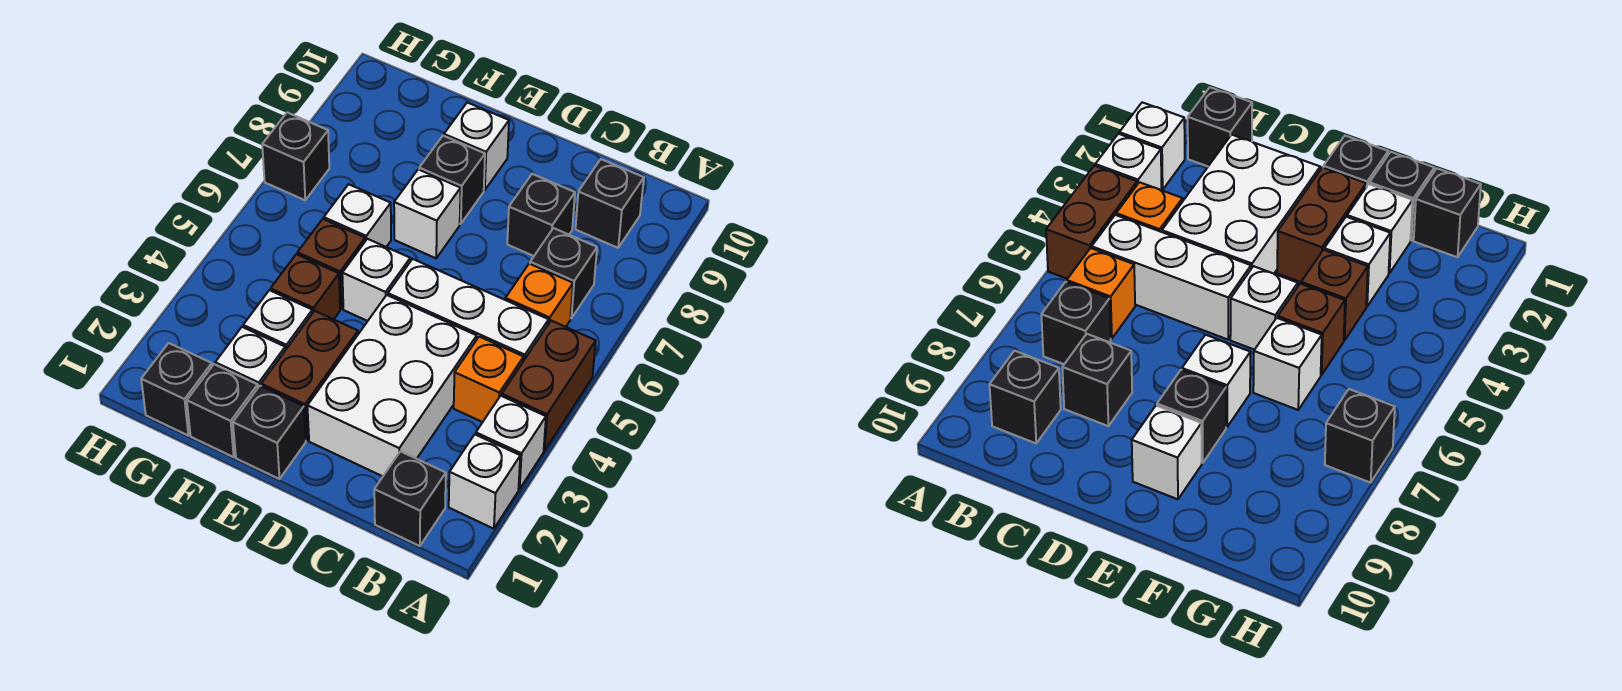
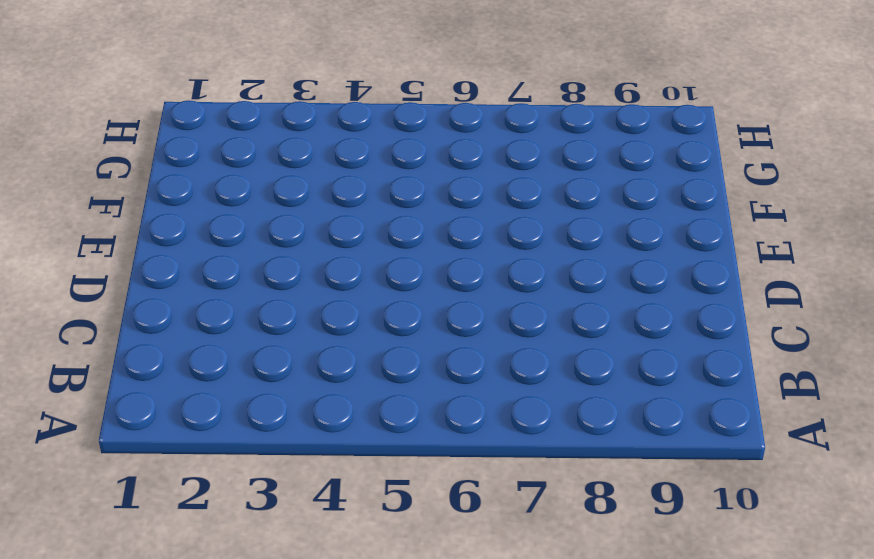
none -> white 1x1 brick [449,434,520,529]
none -> white 1x1 brick [476,396,546,489]
none -> brown 1x2 brick [502,321,596,450]

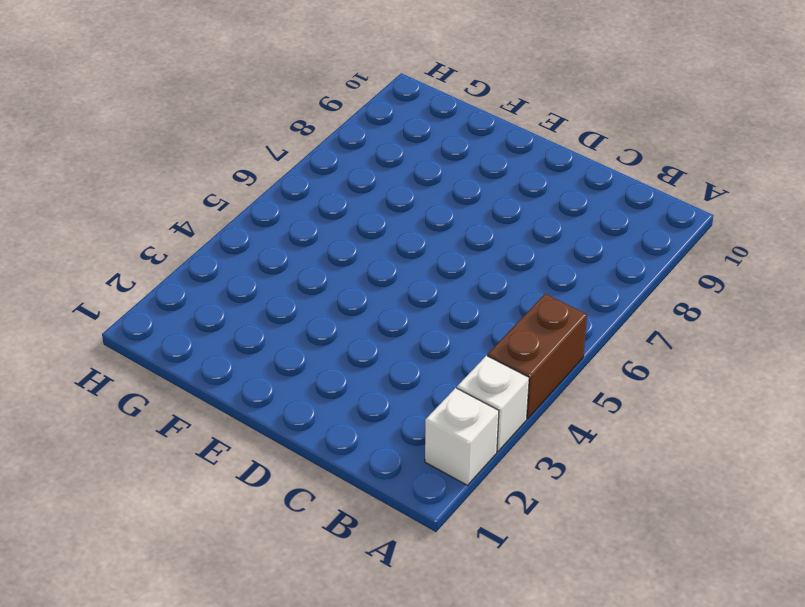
none -> black 1x1 brick [374,451,446,546]
none -> orange 1x1 brick [454,337,524,422]
none -> white 1x3 brick [388,259,549,361]

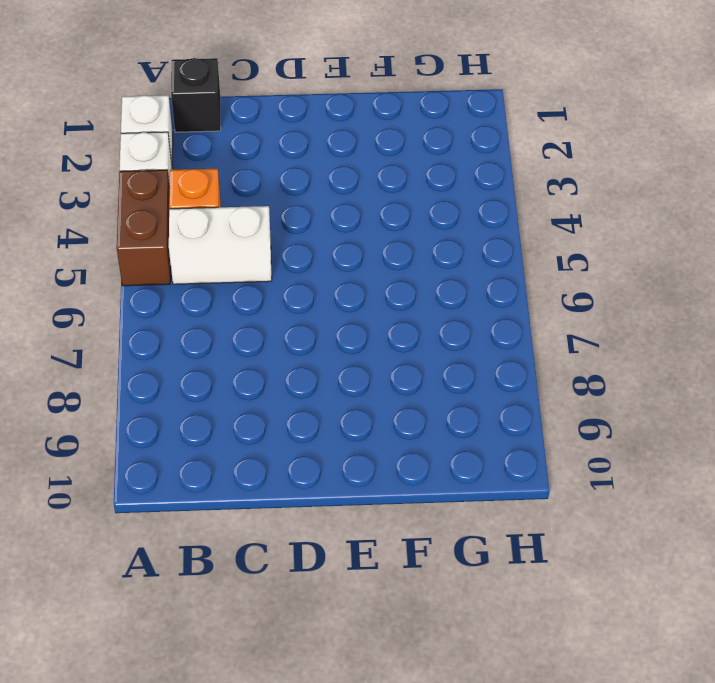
white 1x2 brick [169,206,272,284] -> white 1x3 brick [388,259,549,361]
none -> orange 1x1 brick [505,264,573,327]
none -> black 1x1 brick [530,228,597,318]
none -> black 1x1 brick [576,159,644,248]

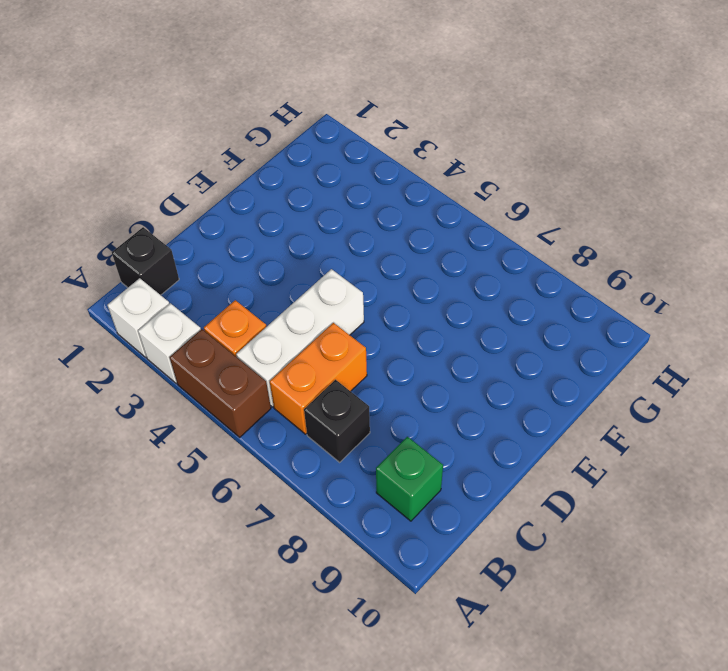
orange 1x2 brick [270,323,367,434] -> orange 1x1 brick [505,264,573,327]
green 1x1 brick [376,437,443,521] -> black 1x1 brick [576,159,644,248]
none -> white 2x3 brick [307,295,477,476]
none -> black 1x1 brick [507,174,575,256]
none -> black 1x1 brick [233,386,306,479]

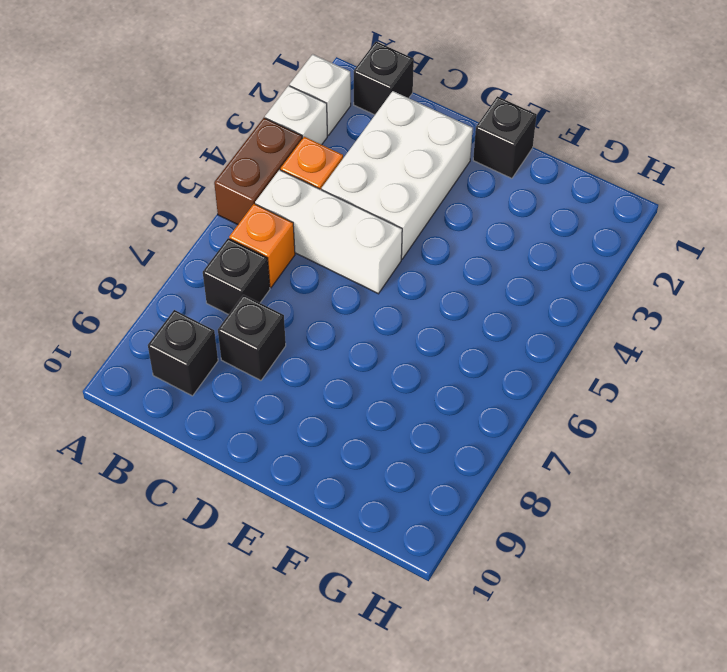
none -> brown 1x2 brick [261,311,358,441]
none -> white 1x1 brick [342,239,410,321]
none -> white 1x1 brick [394,169,461,258]

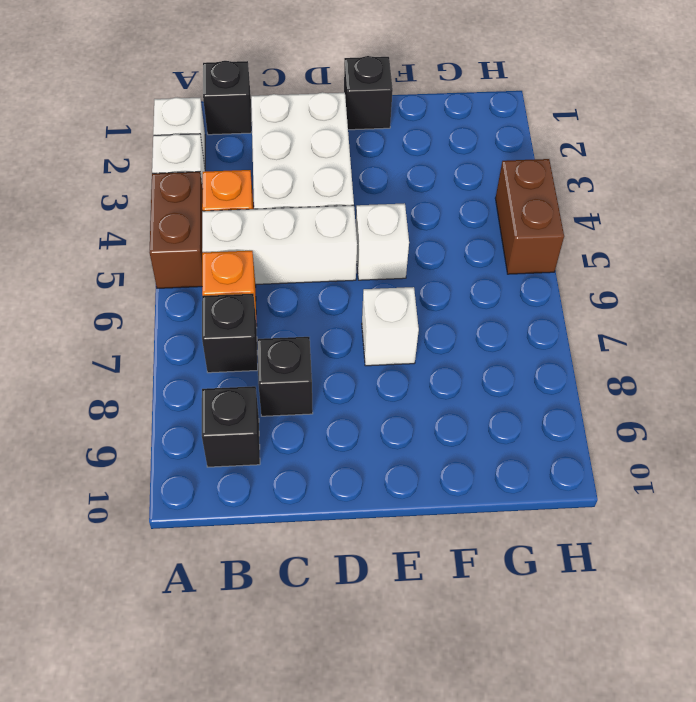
brown 1x2 brick [495,159,564,274] -> brown 1x2 brick moved to [261,311,358,441]
none -> black 1x1 brick [419,136,485,224]
none -> white 1x1 brick [444,102,509,190]
none -> black 1x1 brick [187,364,258,457]

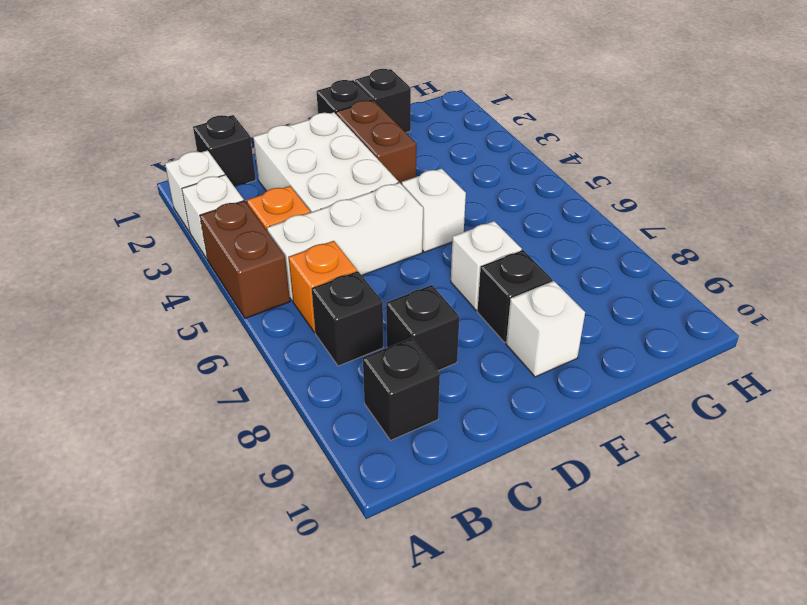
none -> white 1x1 brick [215,327,285,387]
none -> white 1x1 brick [243,290,312,350]
none -> brown 1x1 brick [271,254,340,319]

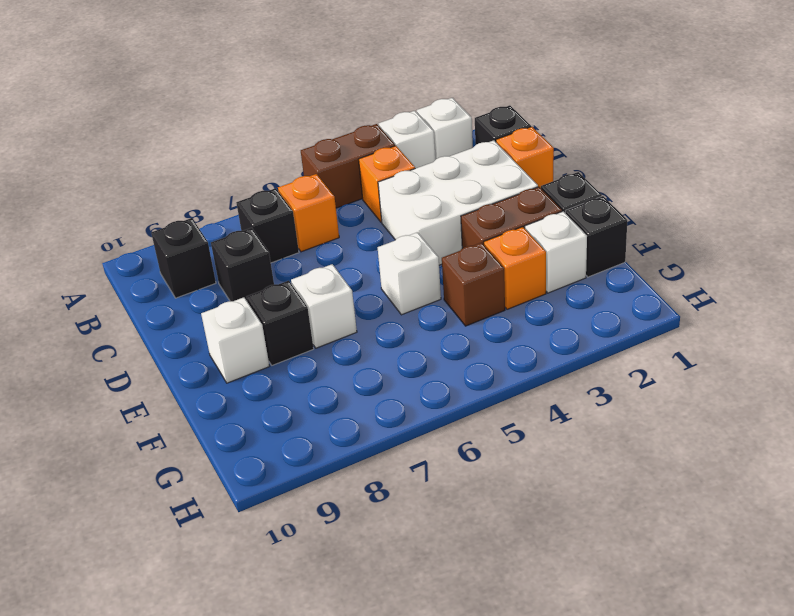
orange 1x1 brick [496,127,554,188] -> none
orange 1x1 brick [484,227,546,309] -> white 1x1 brick [243,290,312,350]
none -> white 1x3 brick [388,259,549,361]
none -> brown 1x1 brick [297,219,365,309]
none -> white 1x1 brick [324,184,391,247]

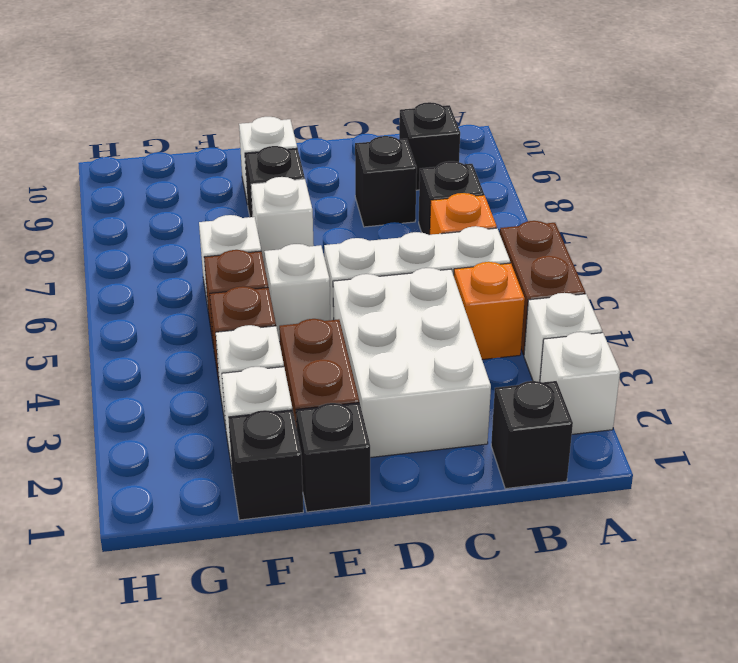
none -> black 1x1 brick [141,343,212,435]
none -> black 1x1 brick [262,113,329,200]

